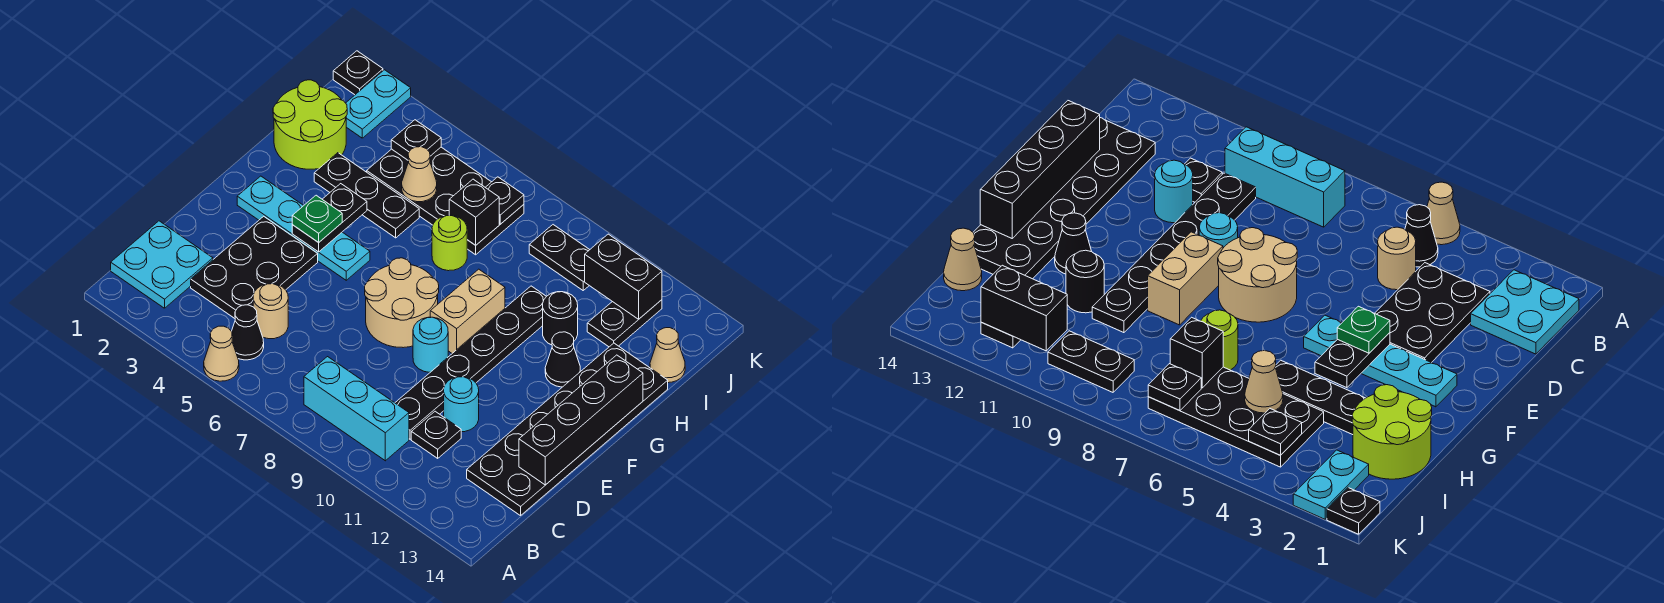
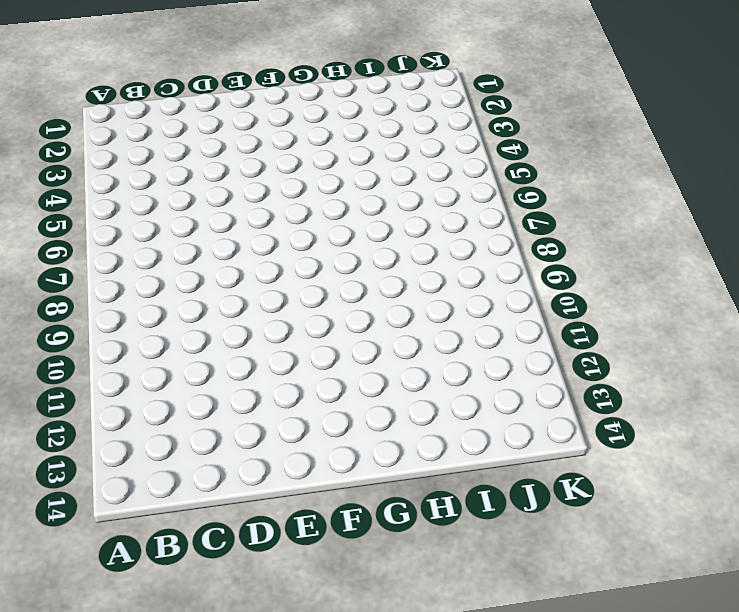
none -> tan 1x1 cone [204,326,239,381]
none -> cyan 2x2 plate [111,221,213,308]
none -> black 1x1 cone [231,305,264,360]
none -> cyan 1x3 brick [304,357,409,461]

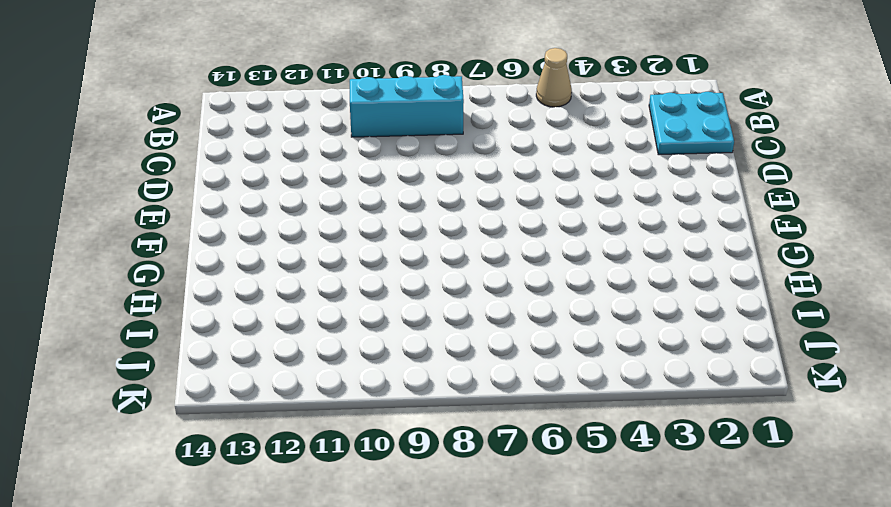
none -> black 1x1 cone [231,305,264,360]
none -> black 2x3 plate [191,216,318,318]
none -> tan 1x1 round brick [253,284,288,339]
none -> black 1x6 plate [395,286,547,439]

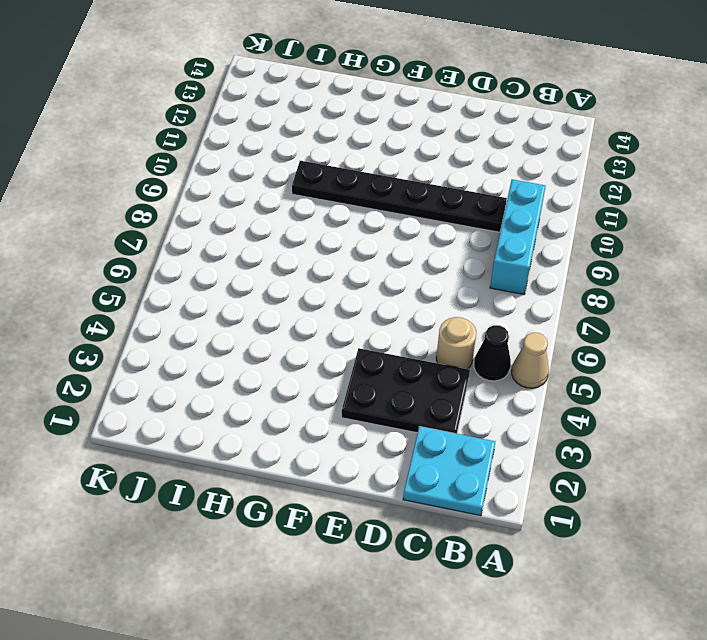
none -> black 1x1 plate [411,411,461,458]
none -> black 2x6 plate [467,343,668,516]
none -> cyan 1x1 round brick [444,377,479,432]
none -> tan 2x2 round brick [365,258,439,348]

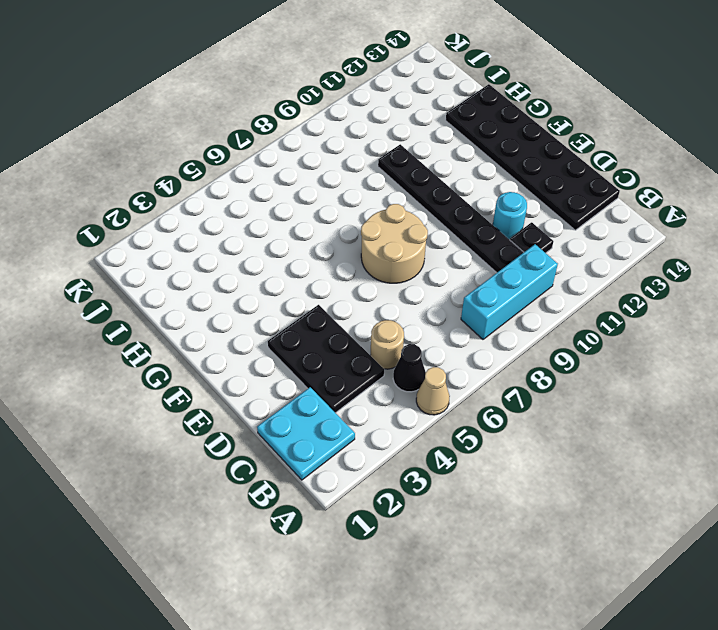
none -> cyan 1x1 round brick [413,317,448,372]
none -> cyan 1x4 plate [237,176,370,280]
none -> tan 1x2 brick [430,269,505,353]
none -> black 1x1 cone [545,332,580,387]

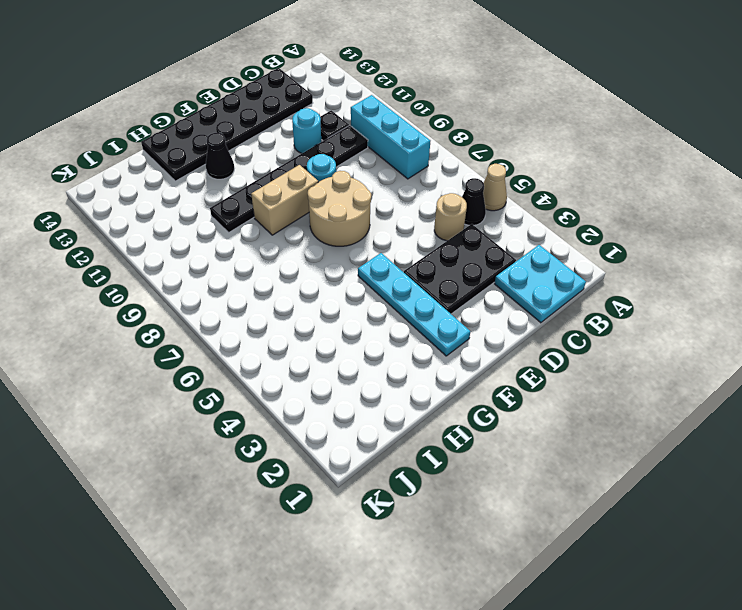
none -> lime 2x2 round brick [273,80,347,169]
none -> black 1x3 plate [314,153,419,238]
none -> lime 1x1 round brick [432,215,467,271]
none -> black 1x1 round brick [543,292,578,345]

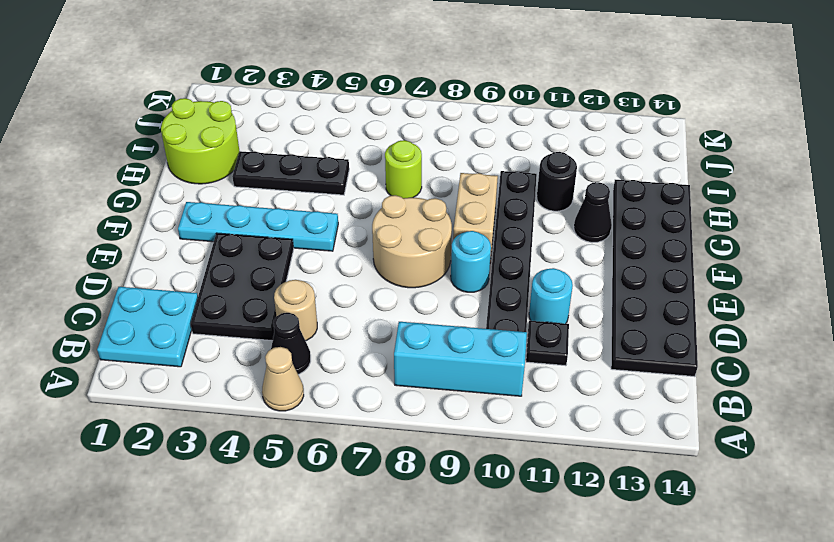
none -> black 2x4 plate [367,147,524,255]
none -> black 1x2 plate [587,300,662,347]
none -> tan 1x1 cone [650,328,685,383]
none -> cyan 1x2 plate [346,70,411,138]

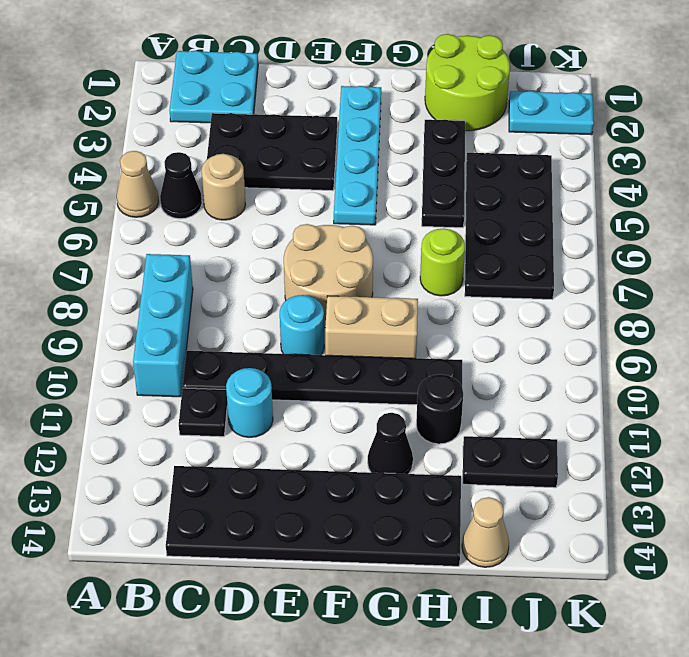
none -> black 1x2 plate [529,225,590,290]
none -> black 1x1 plate [333,51,383,95]
none -> black 1x4 brick [519,355,643,485]
none -> black 1x2 plate [292,184,367,252]

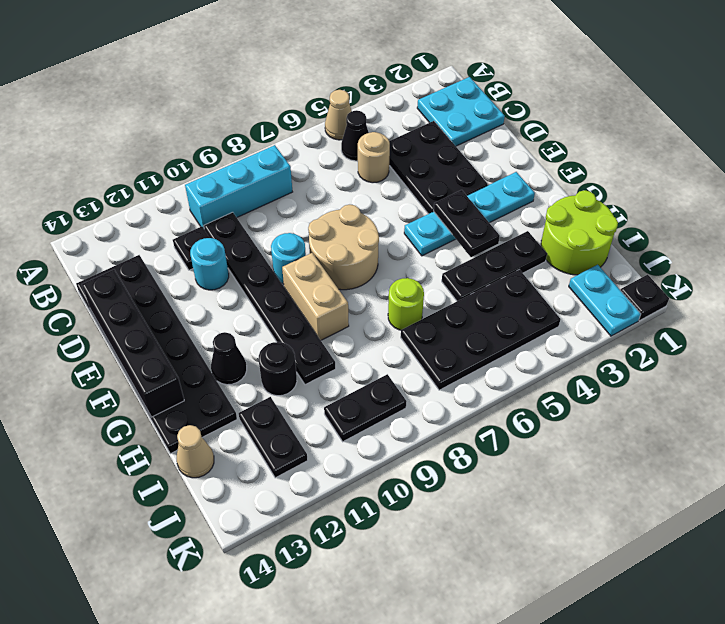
none -> tan 1x1 cone [402,147,437,202]
none -> black 1x1 brick [449,179,499,245]
none -> black 1x1 plate [391,120,441,160]
none -> black 1x1 plate [485,177,524,224]

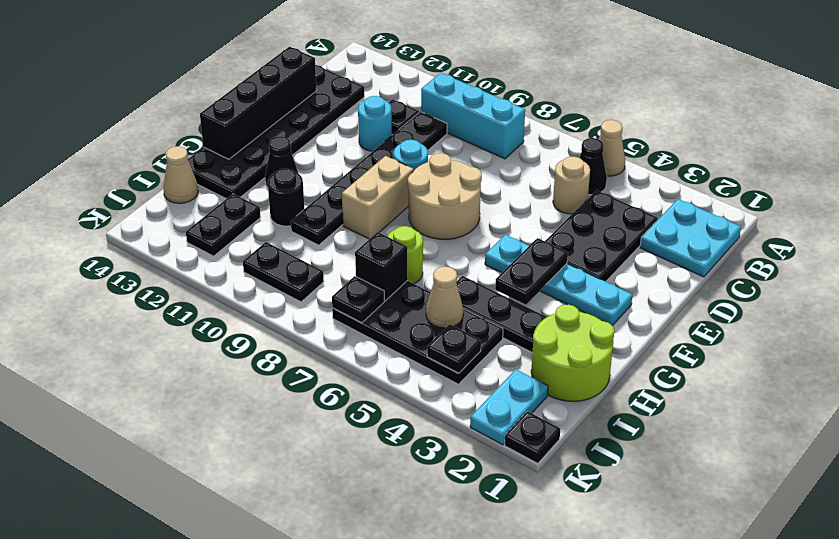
none -> black 1x2 brick [585,234,662,319]
none -> green 1x1 plate [292,195,342,243]

